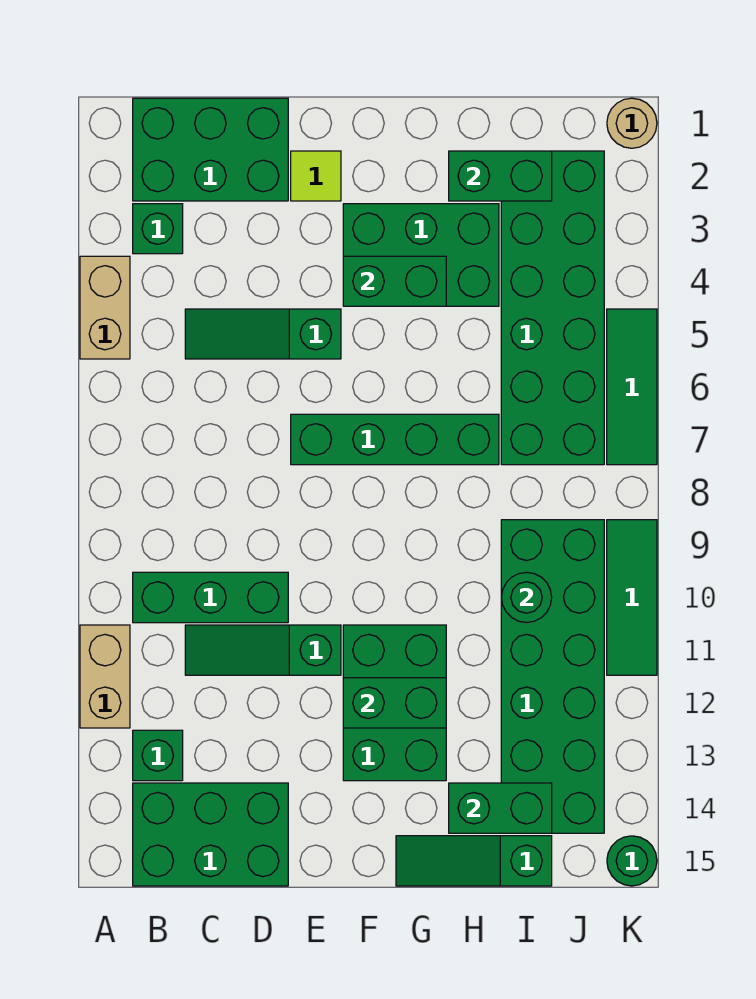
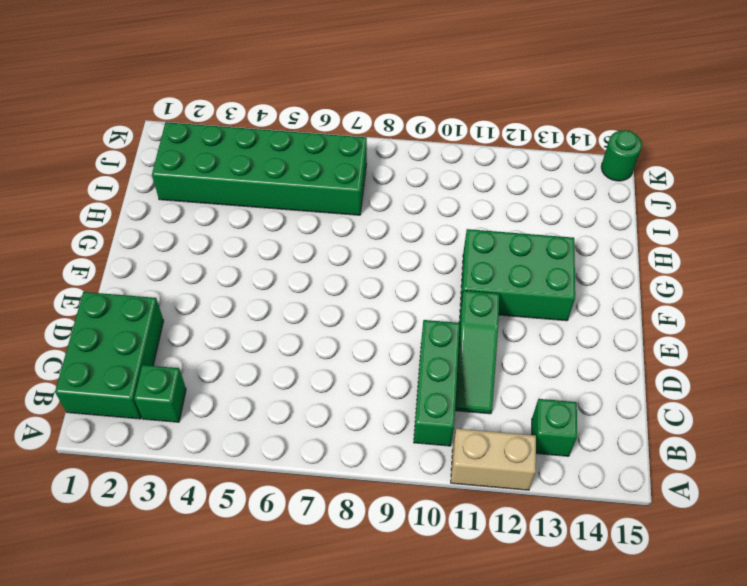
none -> tan 1x2 brick [80,256,130,359]
none -> green 2x3 brick [133,783,288,886]
none -> green 1x3 slope [185,309,341,359]

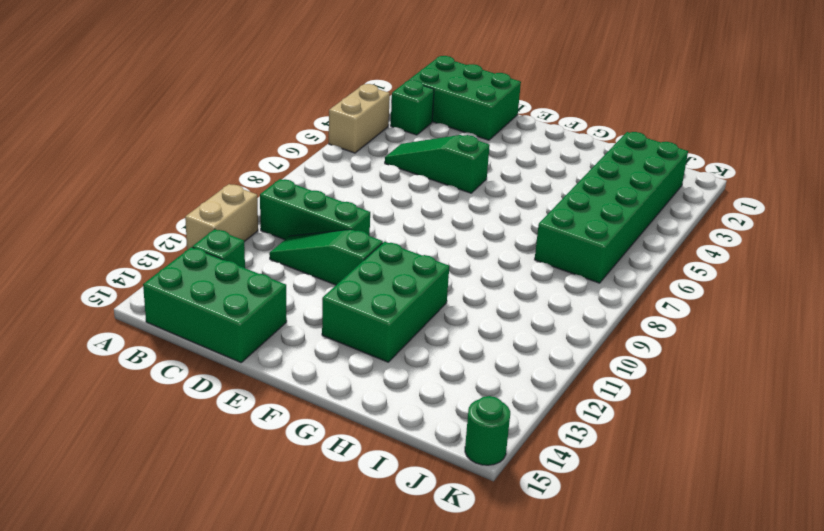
none -> lime 1x1 tile [291,151,341,201]
none -> green 1x4 brick [291,414,499,465]
none -> green 2x3 brick [343,204,499,306]

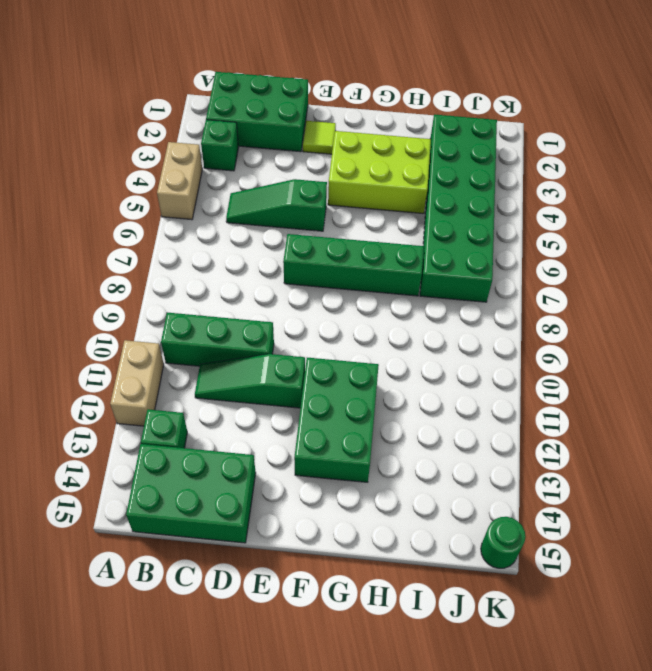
lime 2x3 brick [328,131,431,214] -> green 2x3 brick [343,204,499,306]
none -> green 1x3 slope [396,836,552,886]
none -> green 2x6 brick [501,520,604,833]
none -> tan 1x1 round brick [607,98,657,148]

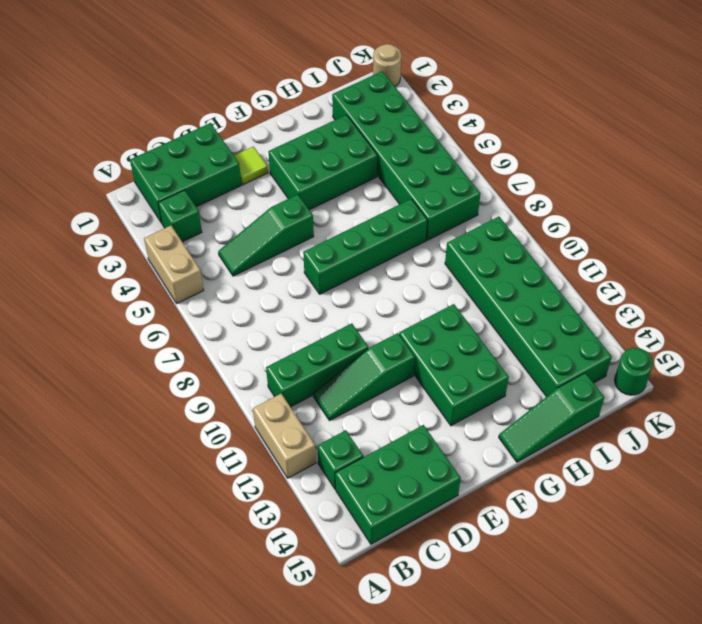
none -> green 1x3 tile [607,309,657,465]
none -> green 1x3 tile [607,520,657,675]
none -> green 1x2 brick [343,256,446,306]

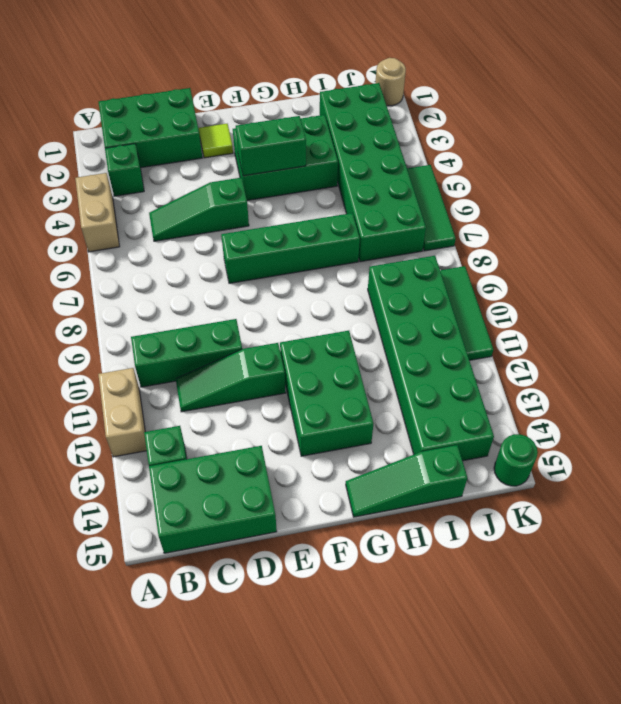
none -> green 1x2 brick [343,678,446,728]
none -> green 1x2 brick [449,151,552,201]
none -> green 1x2 brick [449,783,552,833]

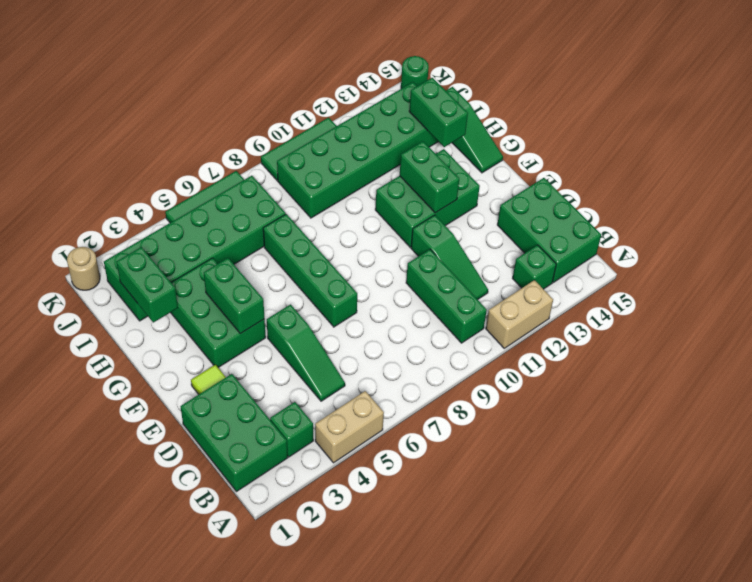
none -> green 1x1 round brick [501,572,552,623]

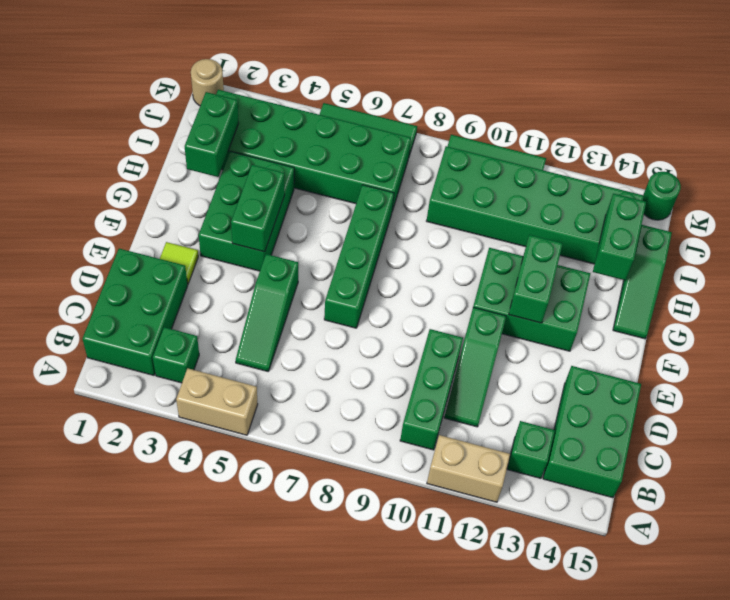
none -> green 1x1 round brick [501,572,552,623]

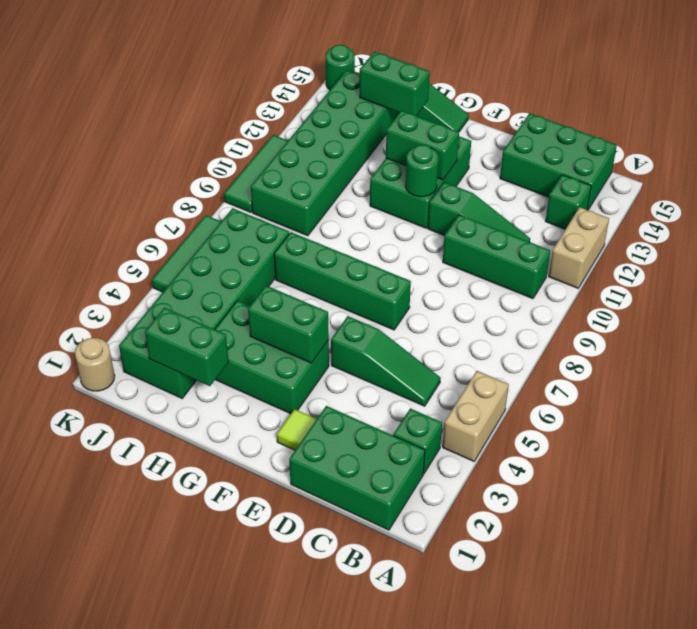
green 1x1 round brick [405,145,439,197] -> green 1x1 round brick moved to [501,572,552,623]

